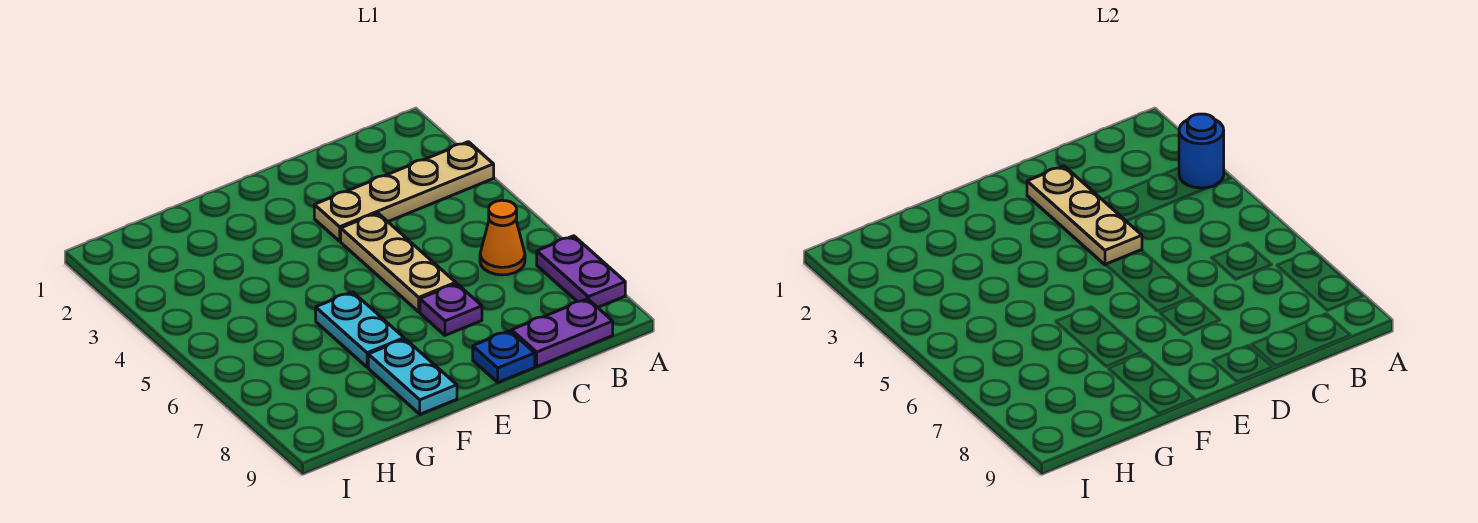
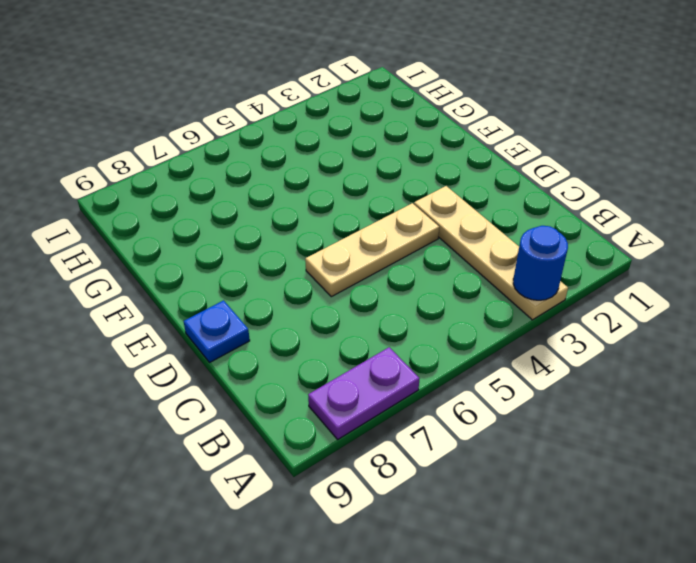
none -> orange 1x1 cone [480,200,525,275]
none -> purple 1x2 plate [512,299,613,366]

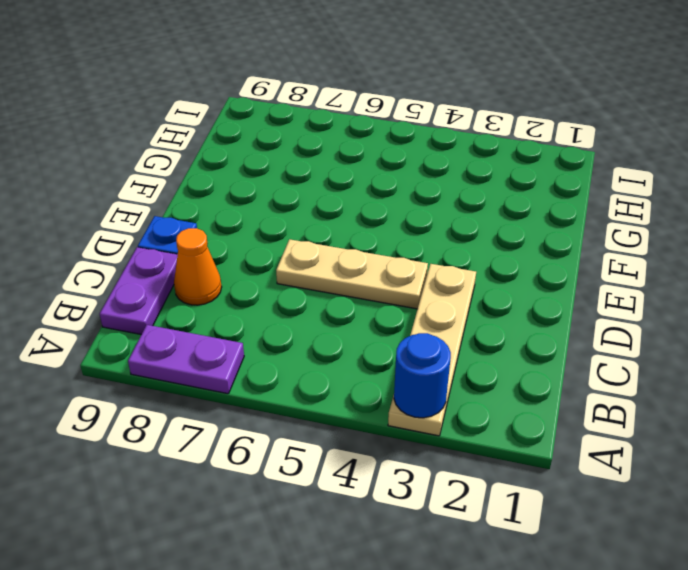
orange 1x1 cone [174,228,222,305] -> orange 1x1 cone moved to [480,200,525,275]
none -> purple 1x1 plate [420,284,482,335]
none -> cyan 1x2 plate [316,292,404,367]

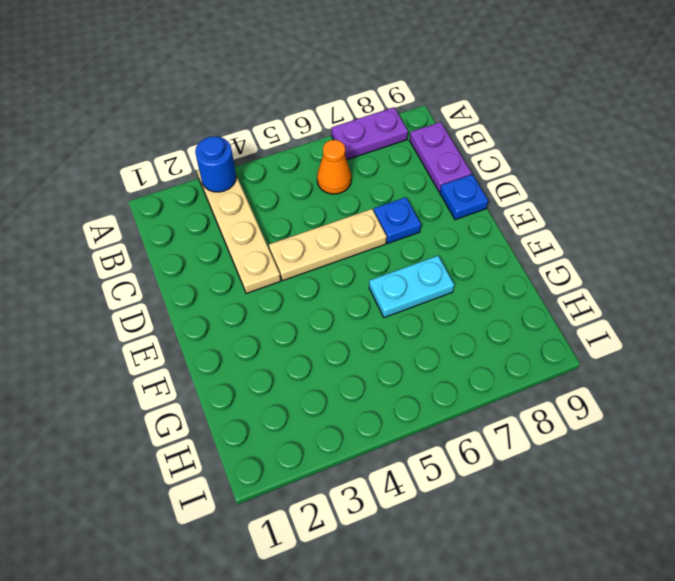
blue 1x1 plate [374,197,421,243] -> purple 1x1 plate [420,284,482,335]
none -> cyan 1x2 plate [368,339,457,414]
none -> tan 1x3 plate [1027,166,1142,265]

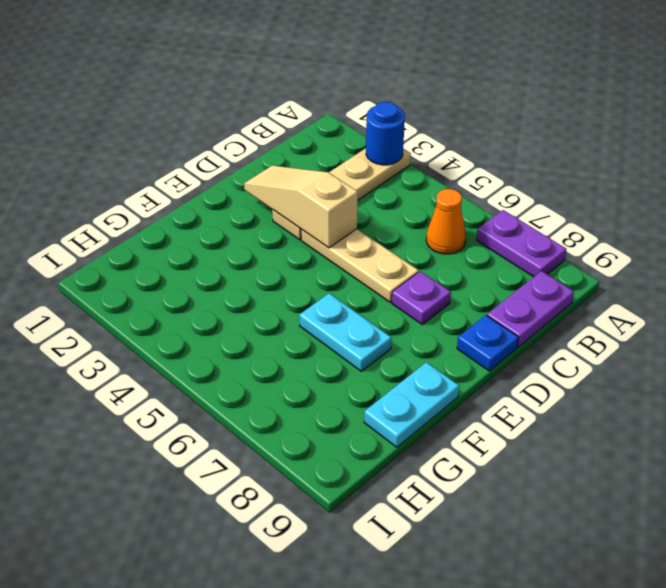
tan 1x3 slope [244,165,358,248] -> tan 1x3 plate [1027,166,1142,265]
cyan 1x2 plate [364,362,459,447] -> cyan 1x2 plate turned to [368,339,457,414]

